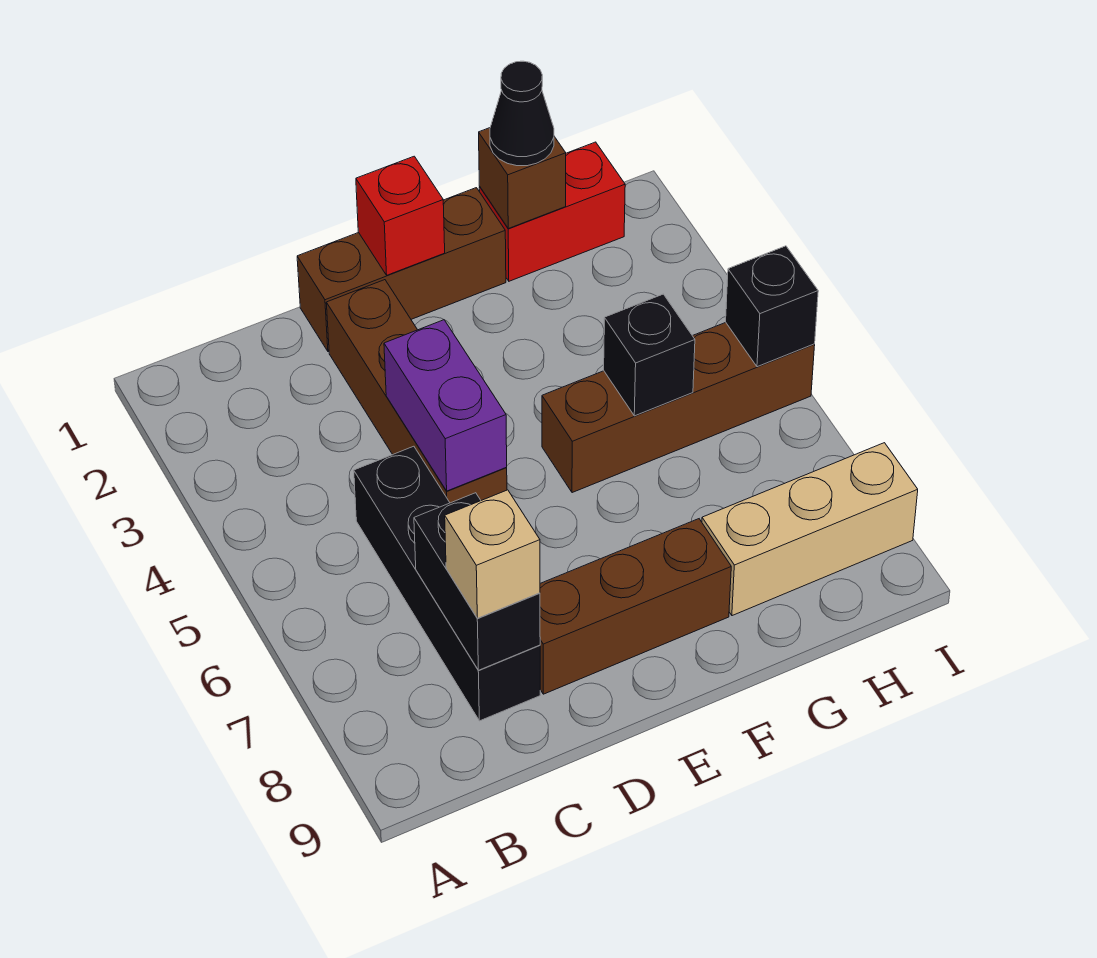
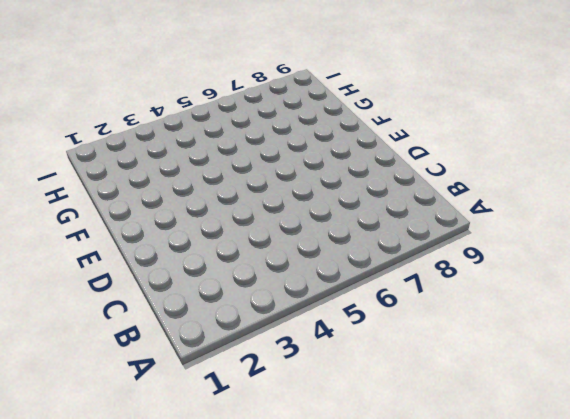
none -> black 1x4 brick [354,446,540,721]
none -> brown 1x3 brick [297,188,506,352]
none -> brown 1x4 brick [326,280,507,503]

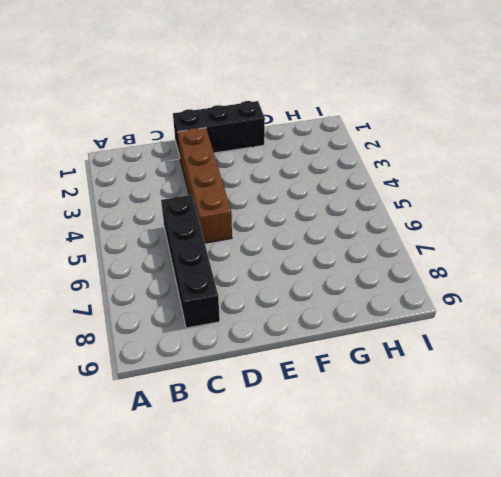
black 1x3 brick [173,101,265,157] -> brown 1x3 brick [297,188,506,352]
none -> brown 1x3 brick [540,519,731,694]
none -> brown 1x4 brick [542,323,815,493]
none -> red 1x2 brick [479,142,625,281]

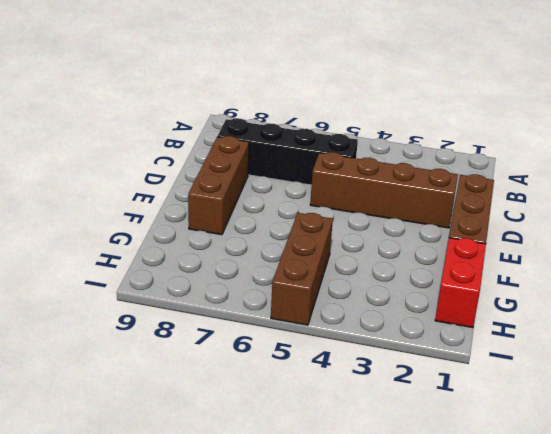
brown 1x3 brick [271,213,333,325] -> brown 1x4 brick [542,323,815,493]
none -> tan 1x3 brick [702,443,918,616]
none -> black 1x2 brick [414,493,540,670]
none -> purple 1x2 brick [384,320,507,491]

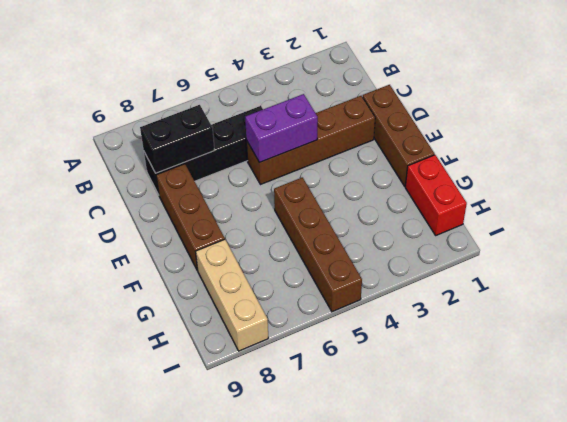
none -> red 1x1 brick [356,156,445,275]
none -> brown 1x1 brick [479,128,566,229]
none -> black 1x1 brick [604,294,695,416]

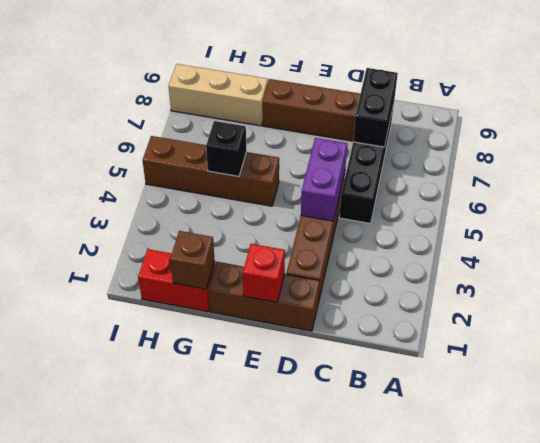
none -> black 1x1 brick [726,246,818,367]
none -> tan 1x1 brick [445,490,540,618]
none -> black 1x1 cone [490,61,554,166]

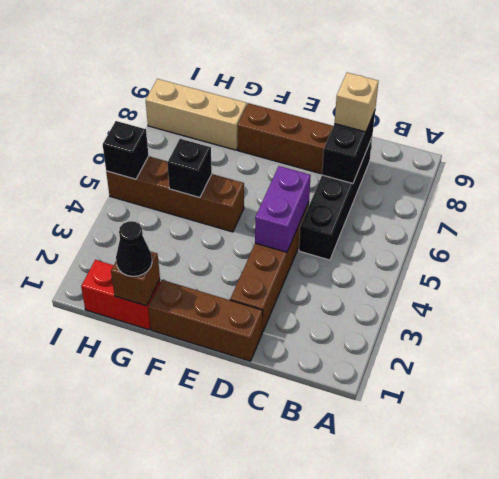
none -> red 1x1 brick [356,156,445,275]

